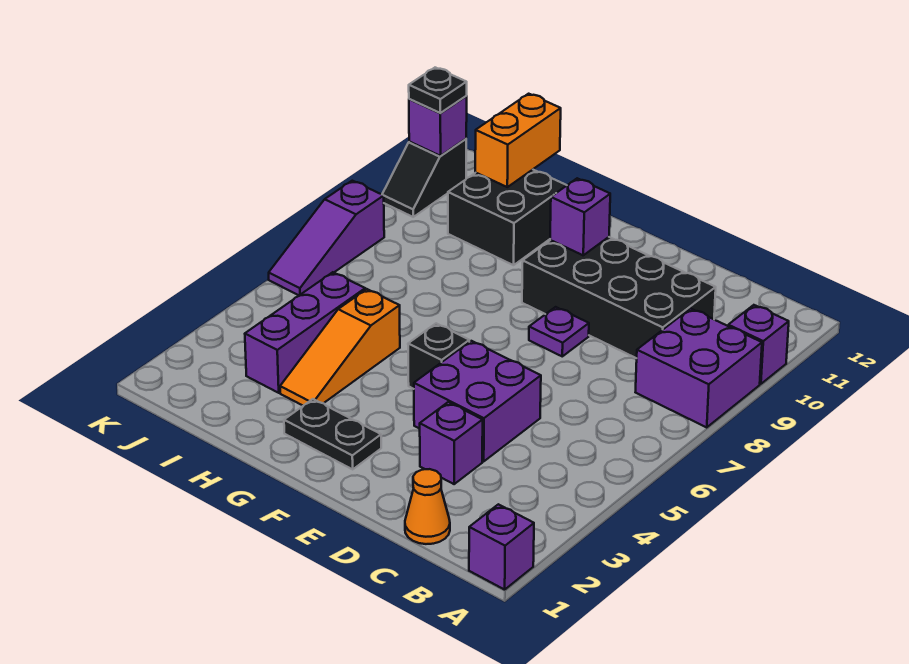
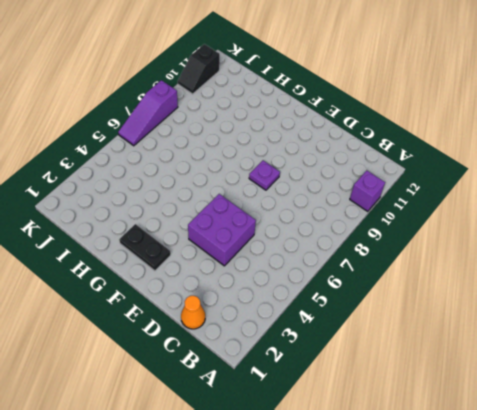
none -> purple 1x1 brick [469,504,534,590]
none -> purple 2x2 brick [636,309,762,427]
none -> black 2x4 brick [522,237,716,358]

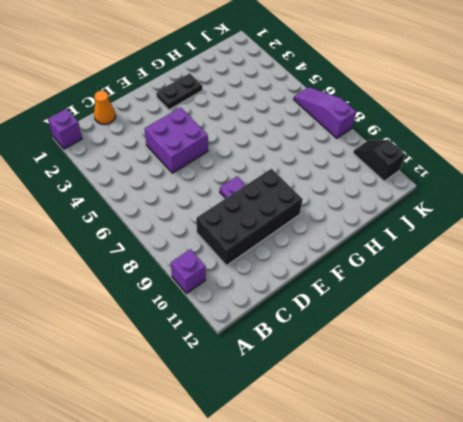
none -> purple 2x2 brick [636,309,762,427]
none -> purple 1x1 brick [420,402,483,484]
none -> black 1x1 brick [408,323,469,389]

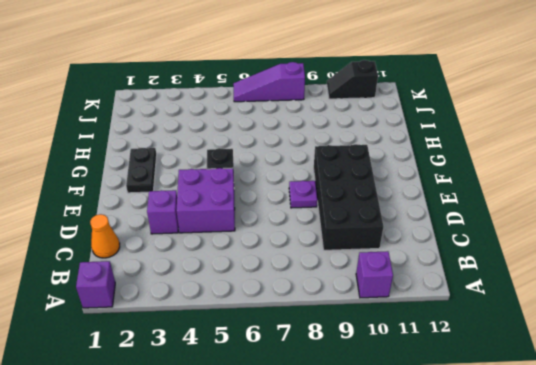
none -> purple 2x2 brick [636,309,762,427]
none -> orange 1x3 slope [280,289,400,406]
none -> black 2x2 brick [448,170,567,265]

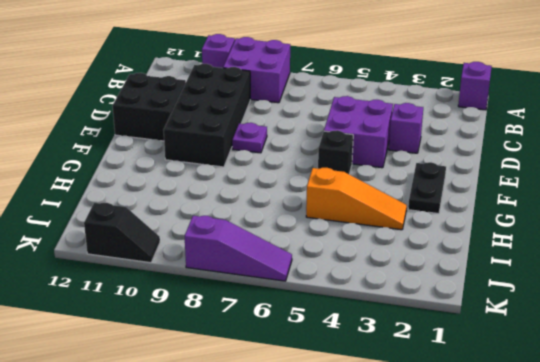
black 2x2 brick [112,73,186,141] -> black 2x2 brick moved to [448,170,567,265]
none -> orange 1x1 cone [405,469,450,544]
none -> purple 1x3 brick [245,272,365,393]
none -> purple 1x1 brick [550,178,610,255]

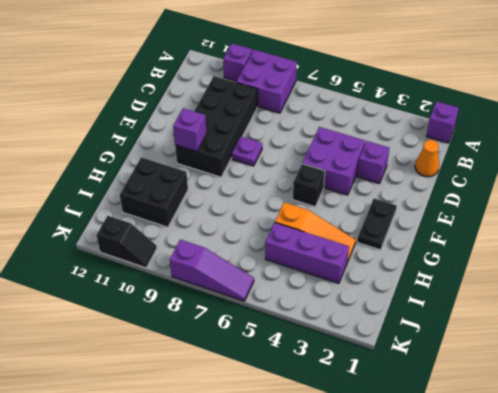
none -> orange 1x2 brick [475,94,561,187]
none -> purple 1x1 brick [409,96,467,156]
none -> black 1x1 plate [409,68,467,113]

